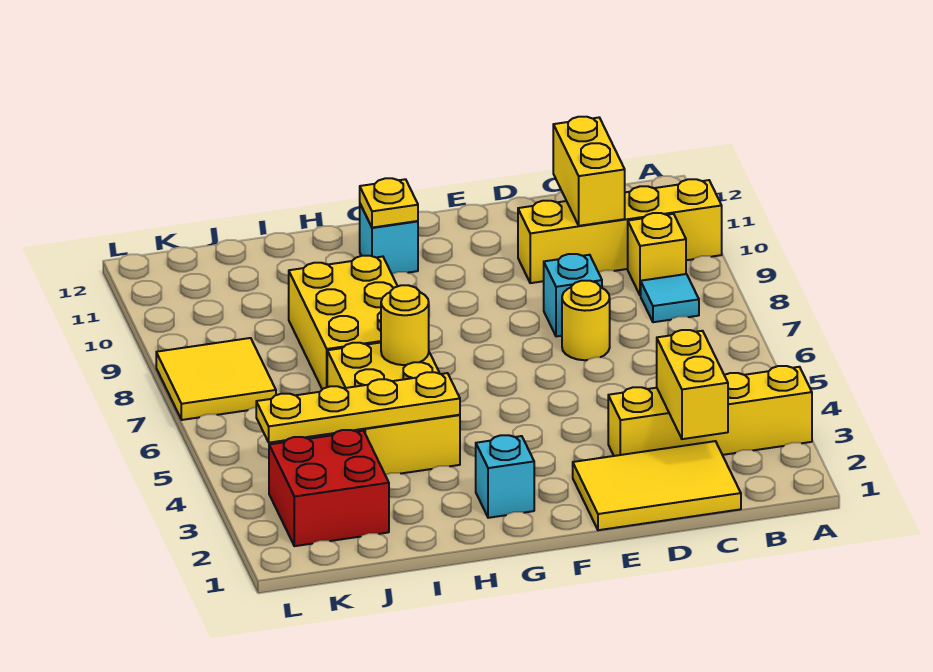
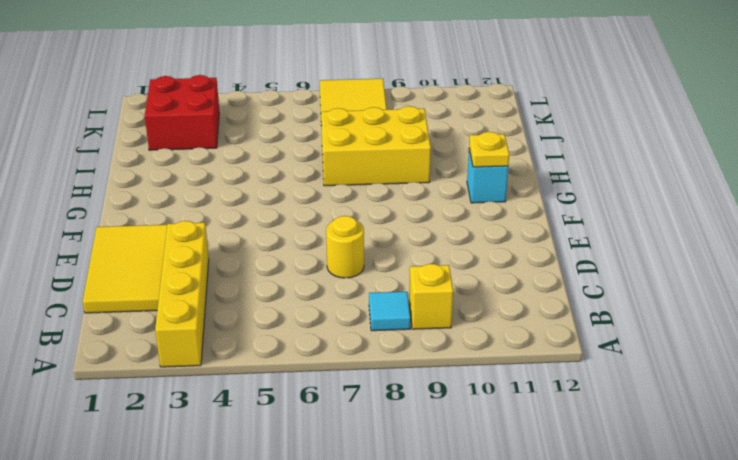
none -> yellow 1x4 brick [518,179,722,283]
none -> cyan 1x1 brick [544,254,602,336]
none -> cyan 1x1 brick [476,435,534,518]

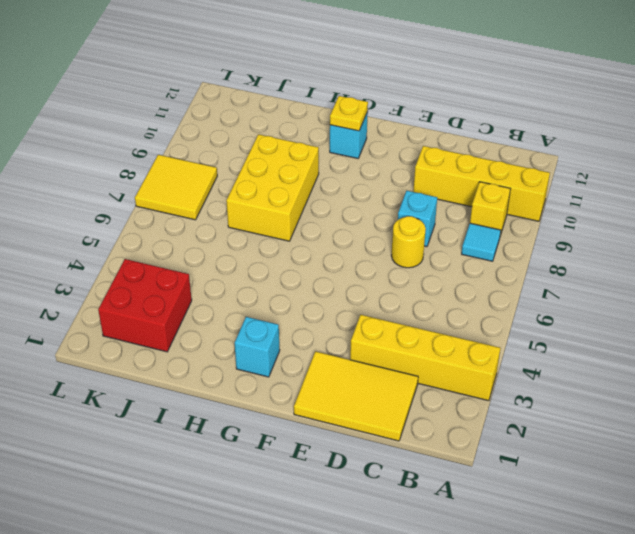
none -> yellow 2x3 brick [327,343,460,475]
none -> yellow 1x2 brick [657,330,728,439]
none -> yellow 1x2 brick [553,117,625,226]

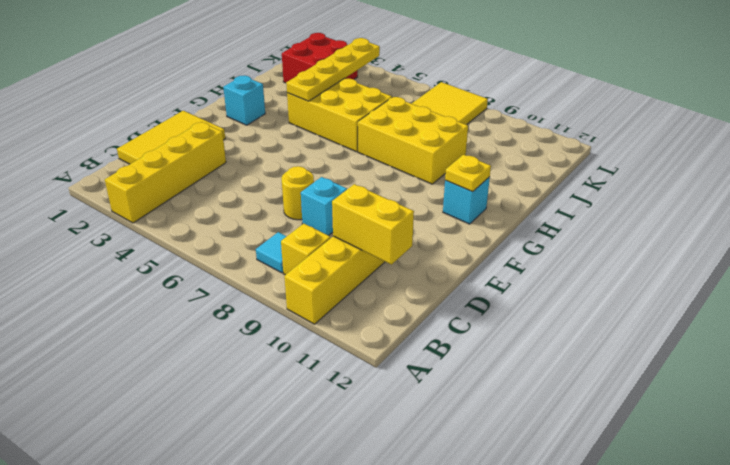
none -> yellow 1x2 brick [657,330,728,439]
none -> yellow 1x1 round brick [381,285,429,365]

